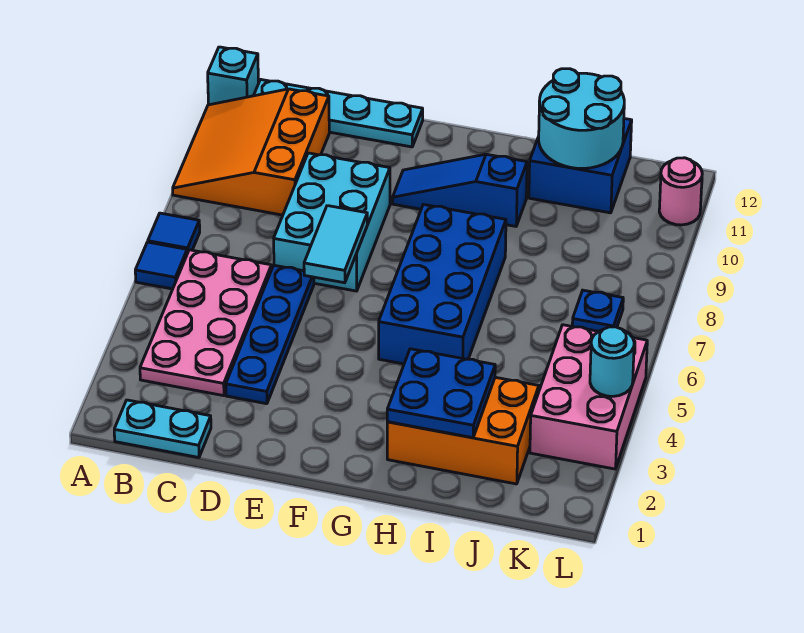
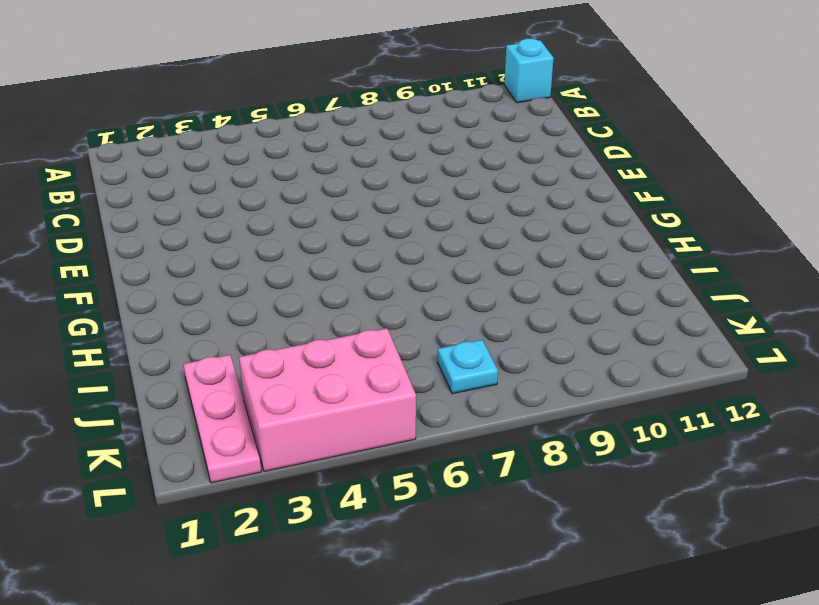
pink 1x3 plate [183,355,261,483] -> orange 2x3 brick [387,377,539,484]
cyan 1x1 plate [438,340,498,394] -> blue 1x1 plate [572,290,623,331]
none -> blue 1x1 tile [135,242,187,289]
none -> blue 1x1 tile [148,213,200,253]
none -> orange 3x3 slope [173,89,329,215]

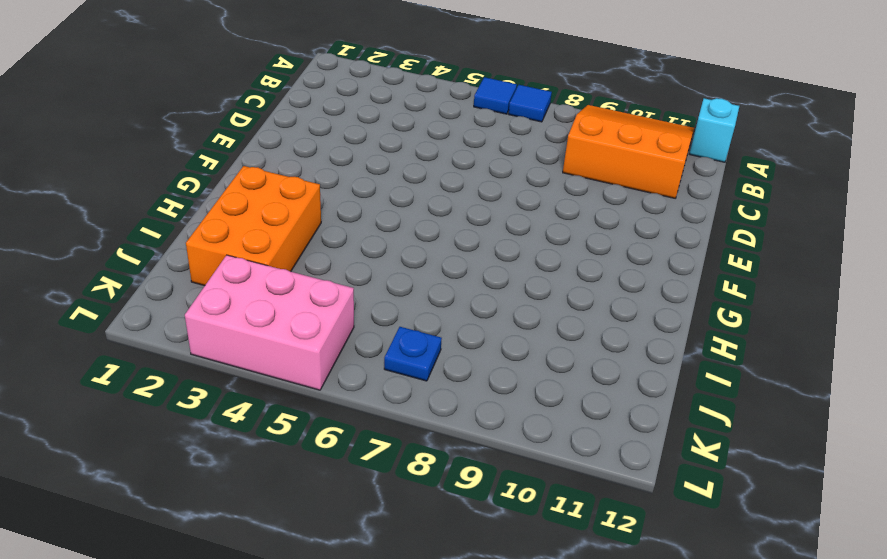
none -> cyan 1x2 plate [114,400,211,457]
none -> pink 2x4 plate [140,250,272,396]
none -> cyan 1x4 plate [254,80,423,147]

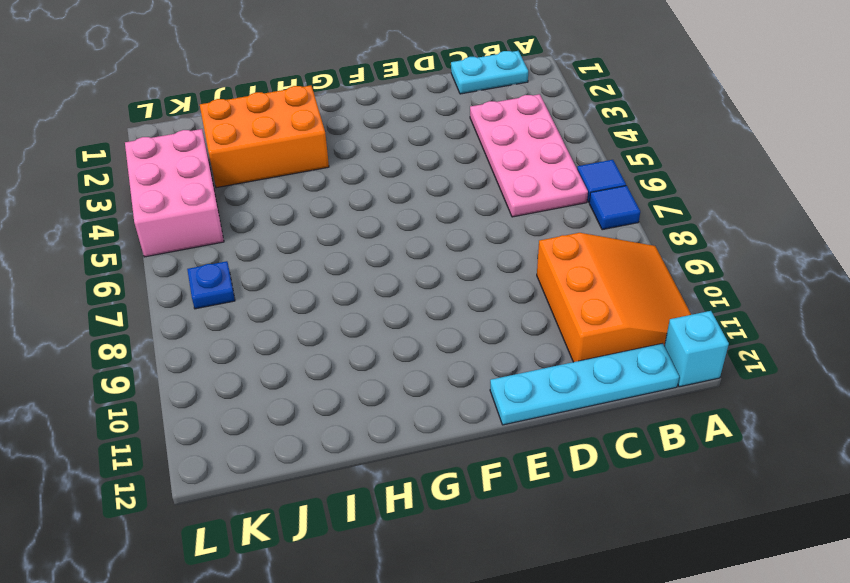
none -> blue 1x4 plate [226,265,314,404]
none -> cyan 2x3 brick [274,153,390,291]
none -> blue 1x3 slope [393,154,527,226]

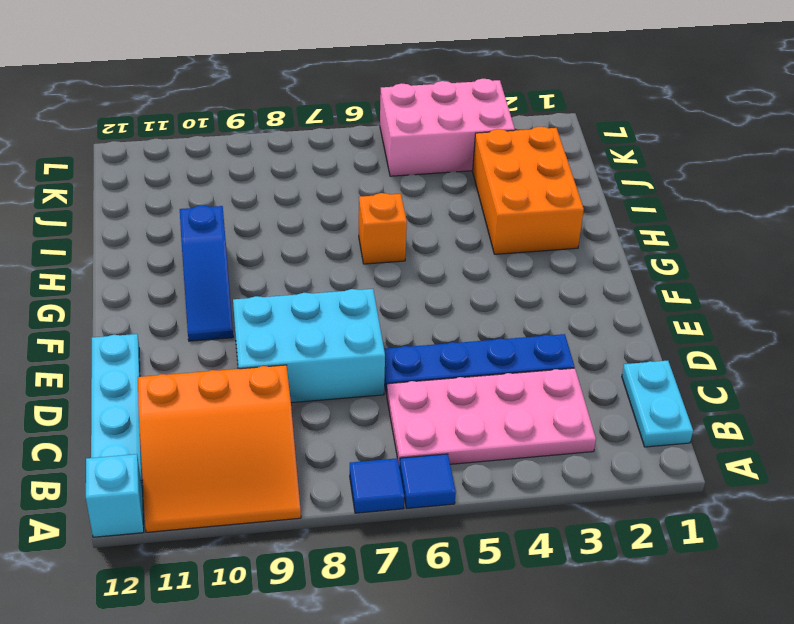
orange 1x1 brick [359,193,407,264] -> blue 2x4 brick [379,205,506,364]
none -> blue 2x2 brick [529,119,632,213]
none -> blue 1x1 plate [572,290,623,331]
none -> pink 1x1 round brick [659,158,702,225]

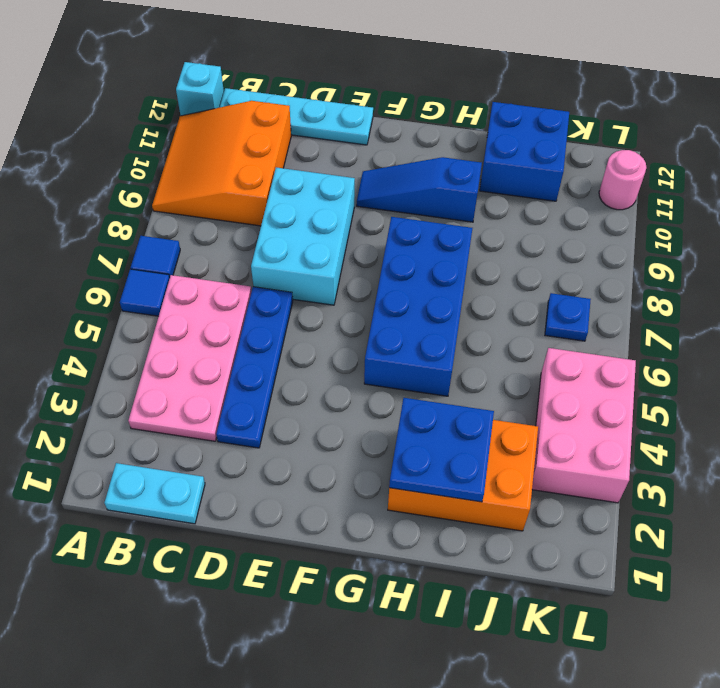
none -> cyan 1x2 tile [304,206,367,283]
none -> cyan 2x2 round brick [539,69,624,168]
none -> cyan 1x1 round brick [590,327,634,396]

